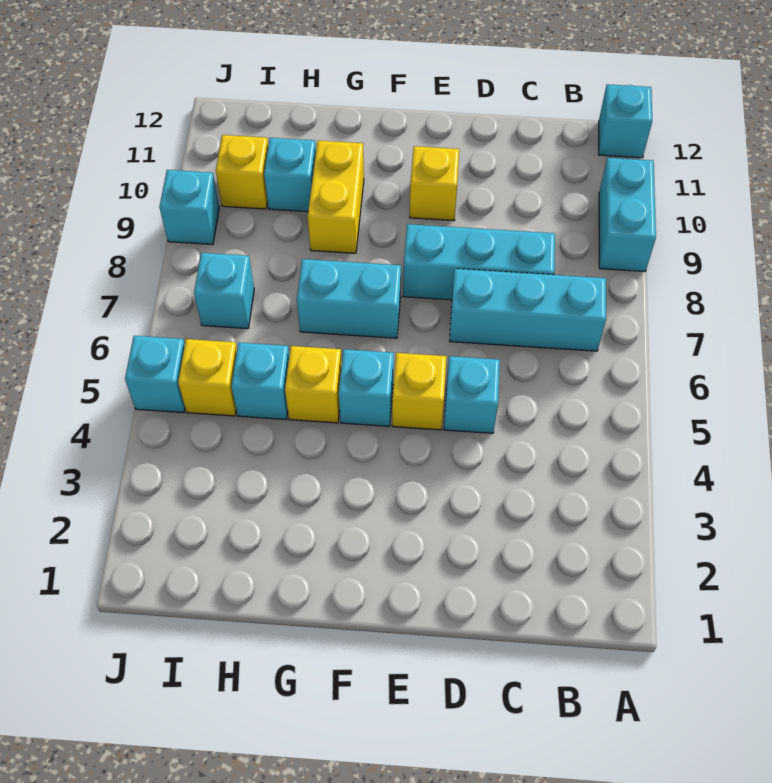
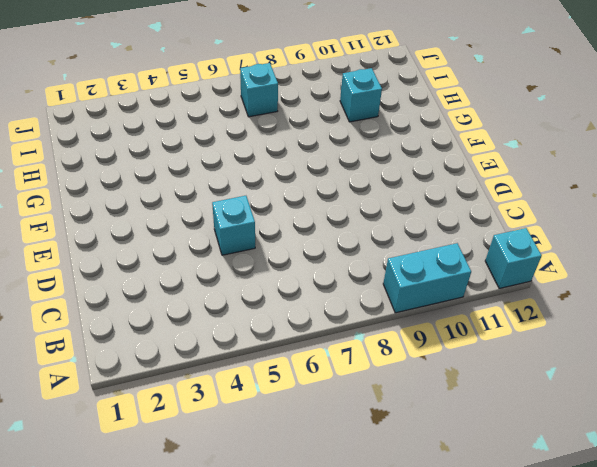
none -> cyan 1x3 brick [449,269,606,351]
none -> cyan 1x3 brick [403,224,555,300]
none -> yellow 1x1 brick [392,353,447,430]

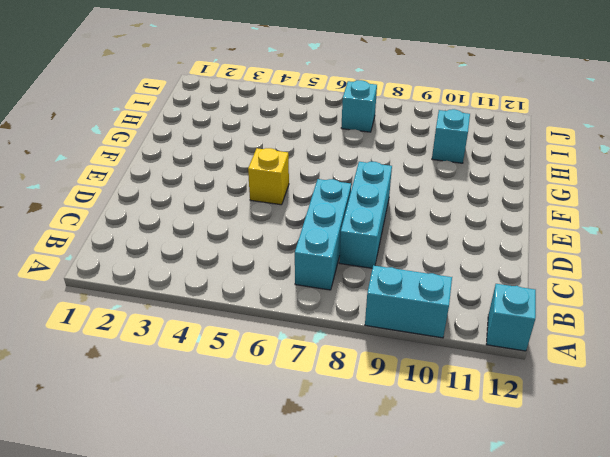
none -> cyan 1x1 brick [444,356,500,433]
none -> yellow 1x1 brick [410,146,459,221]
none -> cyan 1x1 brick [339,349,394,426]

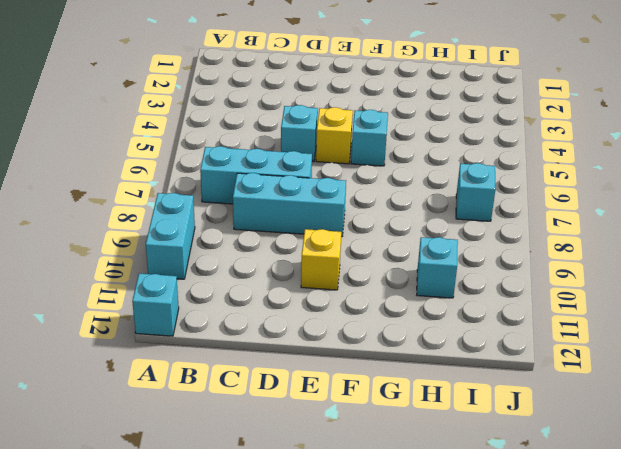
none -> cyan 1x2 brick [297,259,401,338]
none -> yellow 1x1 brick [285,346,342,423]
none -> yellow 1x2 brick [308,141,364,253]

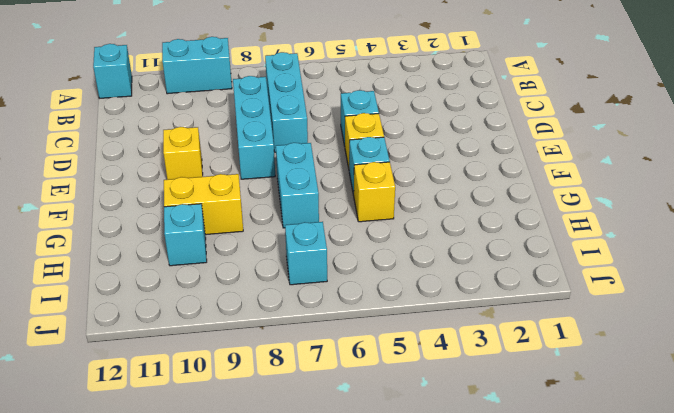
none -> cyan 1x1 brick [232,342,289,419]
none -> yellow 1x1 brick [178,339,237,416]
none -> yellow 1x1 brick [216,135,268,209]

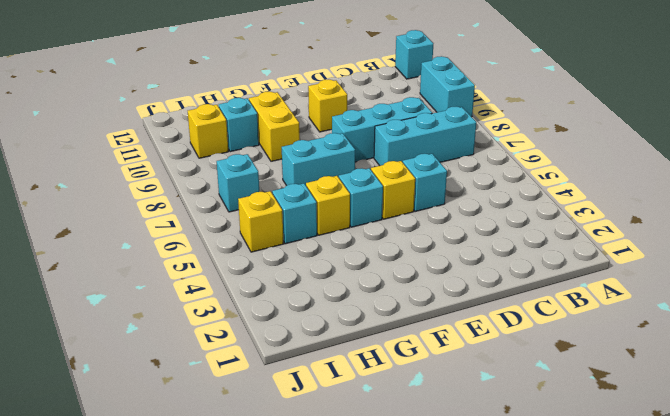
none -> cyan 1x1 brick [125,336,185,413]
none -> cyan 1x1 brick [159,170,219,245]

